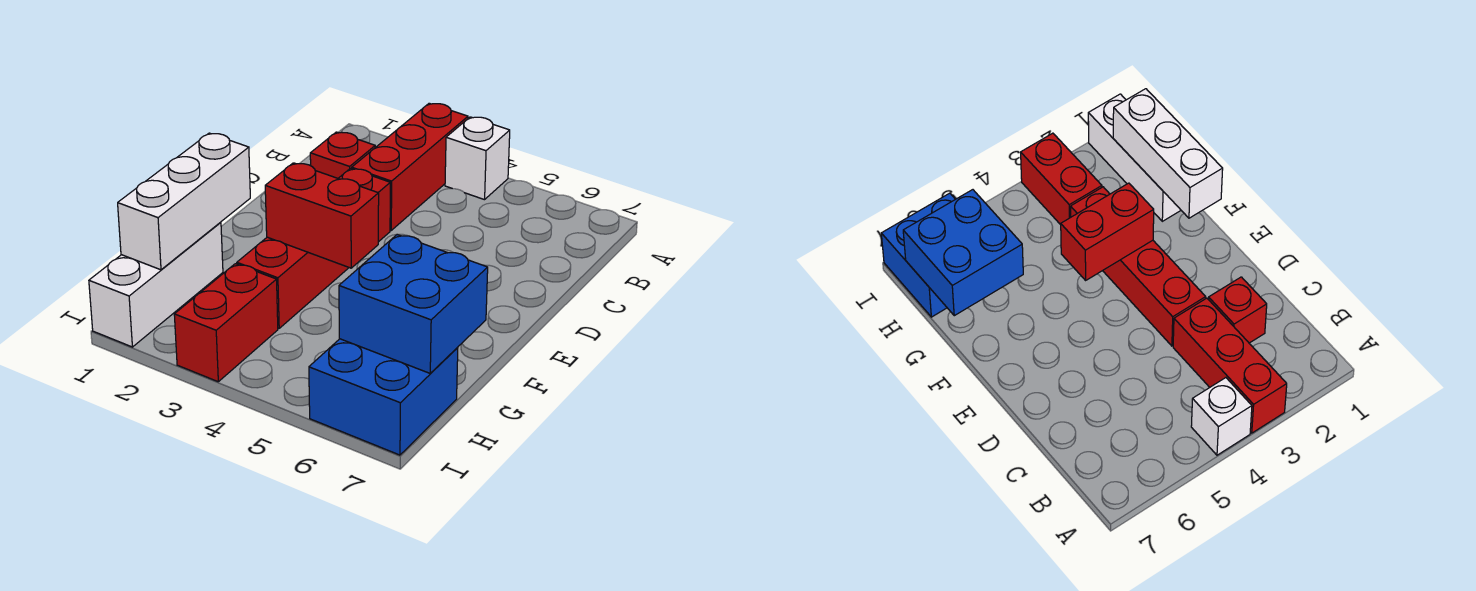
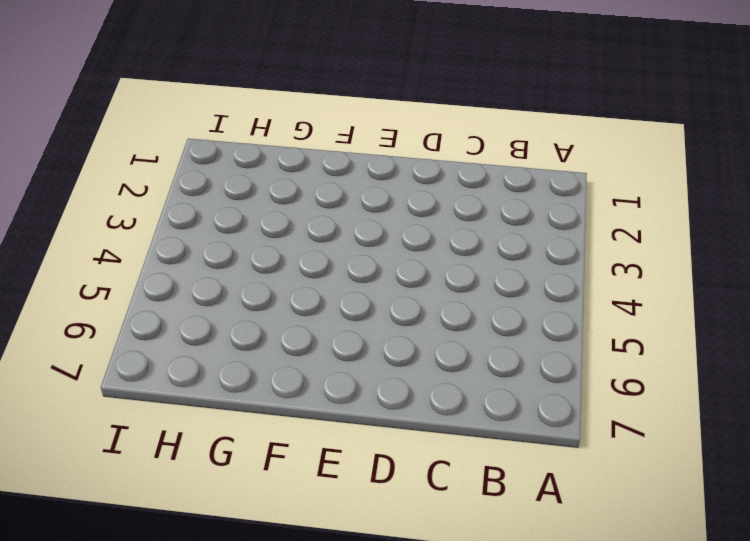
none -> red 1x3 brick [352,103,468,230]
none -> white 1x1 brick [445,117,510,200]

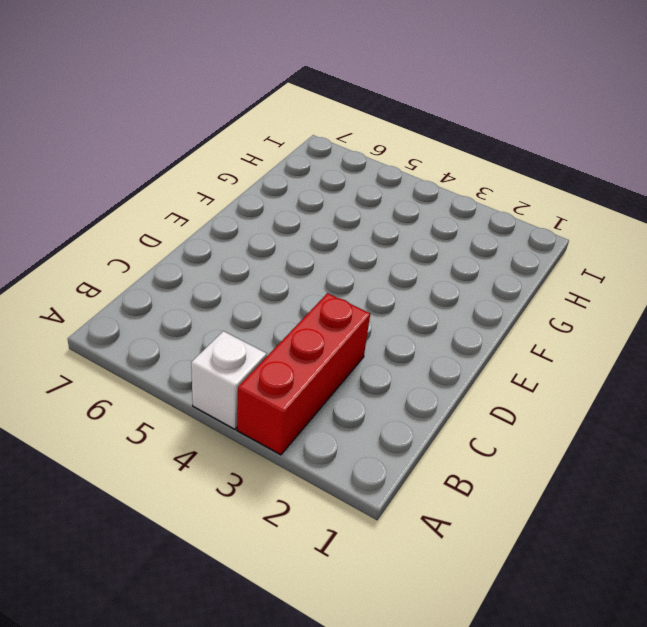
none -> red 1x1 brick [310,132,375,178]
none -> red 1x4 brick [237,168,390,328]

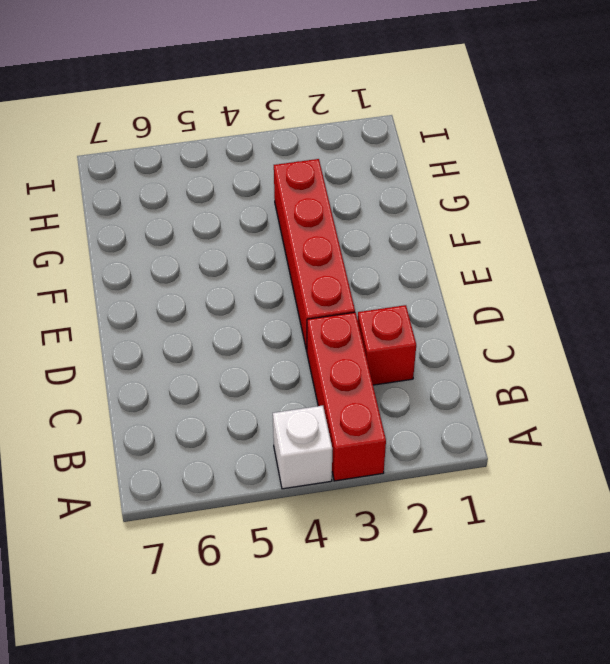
none -> white 1x3 brick [89,222,223,347]
none -> red 1x2 brick [174,264,278,382]

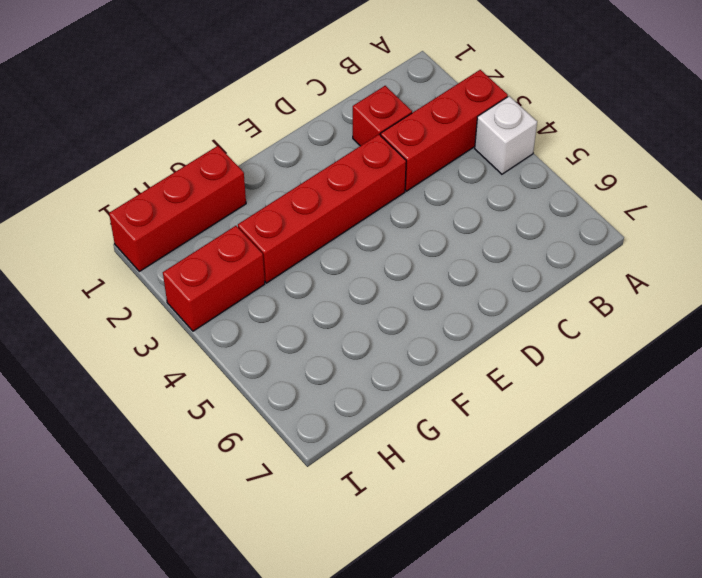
red 1x3 brick [109,146,246,271] -> white 1x3 brick [89,222,223,347]
none -> blue 2x2 brick [309,339,458,455]
none -> white 1x3 brick [118,133,250,270]

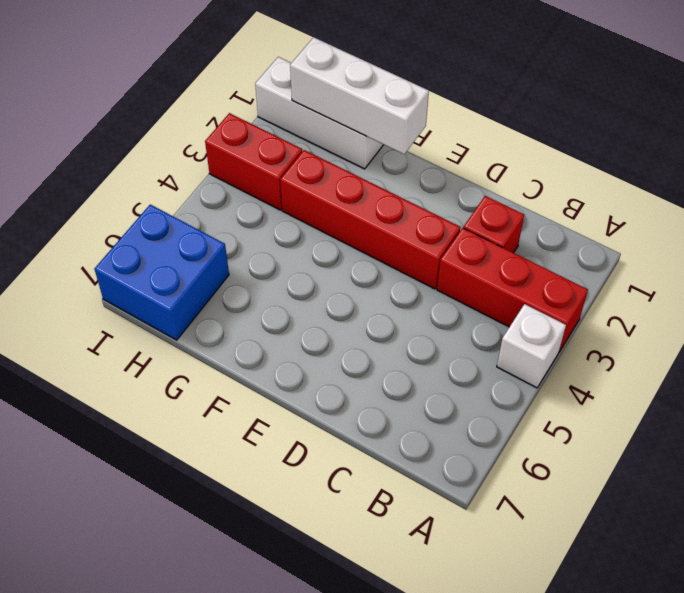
none -> red 1x2 brick [265,163,379,268]
none -> blue 2x2 brick [339,234,488,373]

